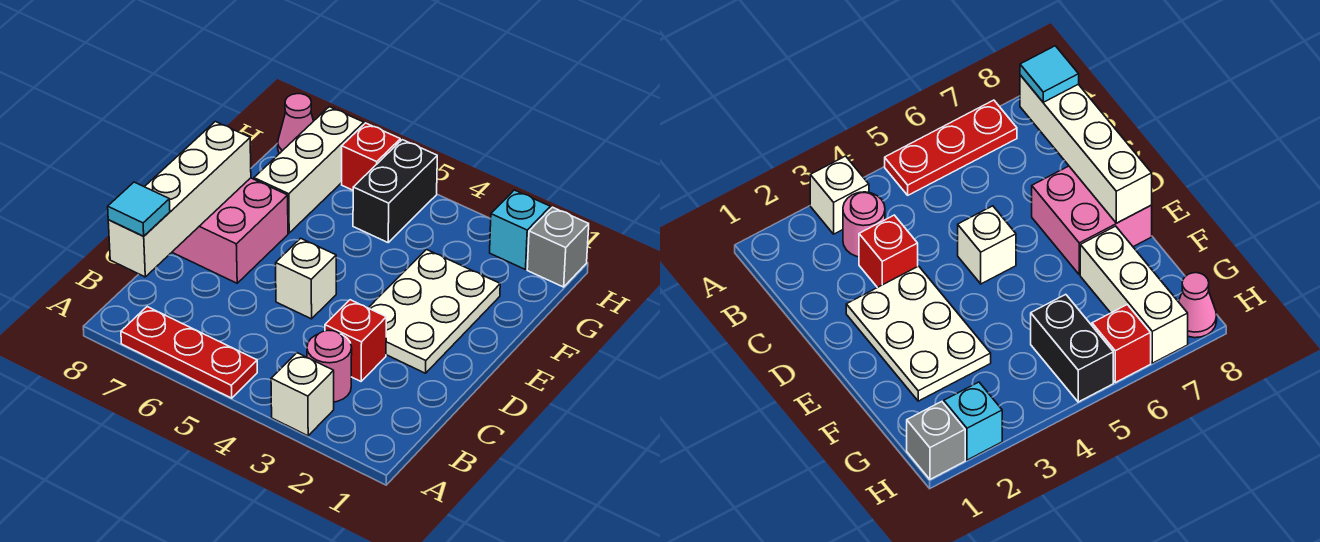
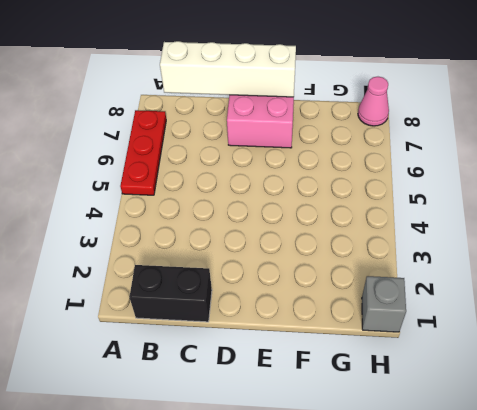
black 1x2 brick [130,265,212,322] -> black 1x2 brick moved to [353,140,437,242]
none -> white 1x1 brick [271,353,334,436]
none -> pink 1x1 round brick [307,330,352,402]
none -> red 1x1 brick [325,300,386,381]

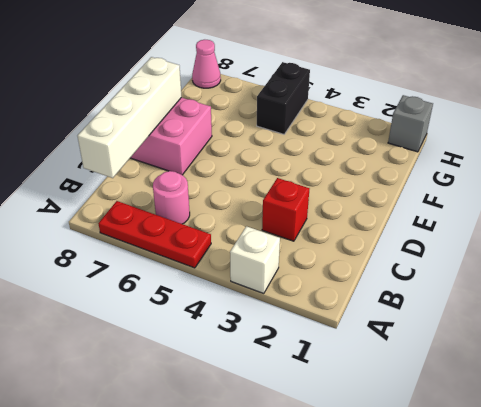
pink 1x1 round brick [153,171,190,224] -> pink 1x1 round brick moved to [307,330,352,402]
none -> white 2x3 plate [369,250,500,373]
none -> white 1x1 brick [276,238,336,319]
none -> white 1x3 brick [254,107,364,233]

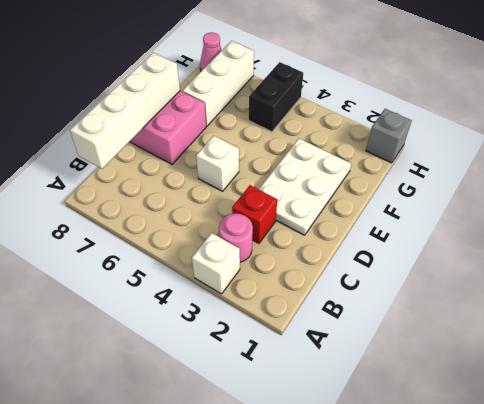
none -> red 1x3 plate [121,307,257,398]
none -> cyan 1x1 brick [490,190,550,270]
none -> red 1x1 brick [342,123,400,190]

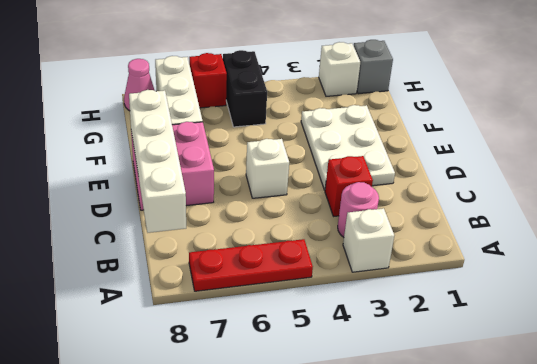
white 1x1 brick [319,42,360,96] -> cyan 1x1 brick [490,190,550,270]
none -> cyan 1x1 tile [108,182,170,236]

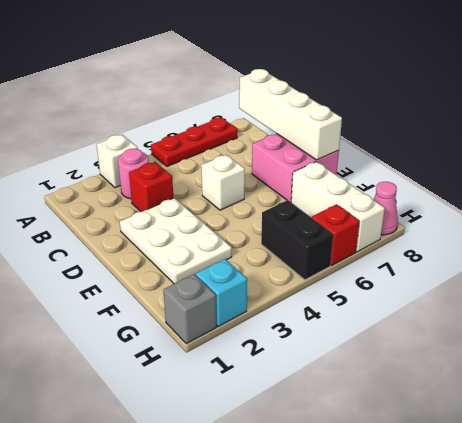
none -> cyan 1x1 tile [108,182,170,236]

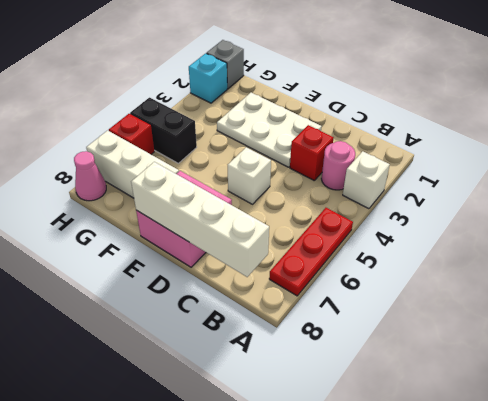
none -> cyan 1x1 tile [108,182,170,236]

